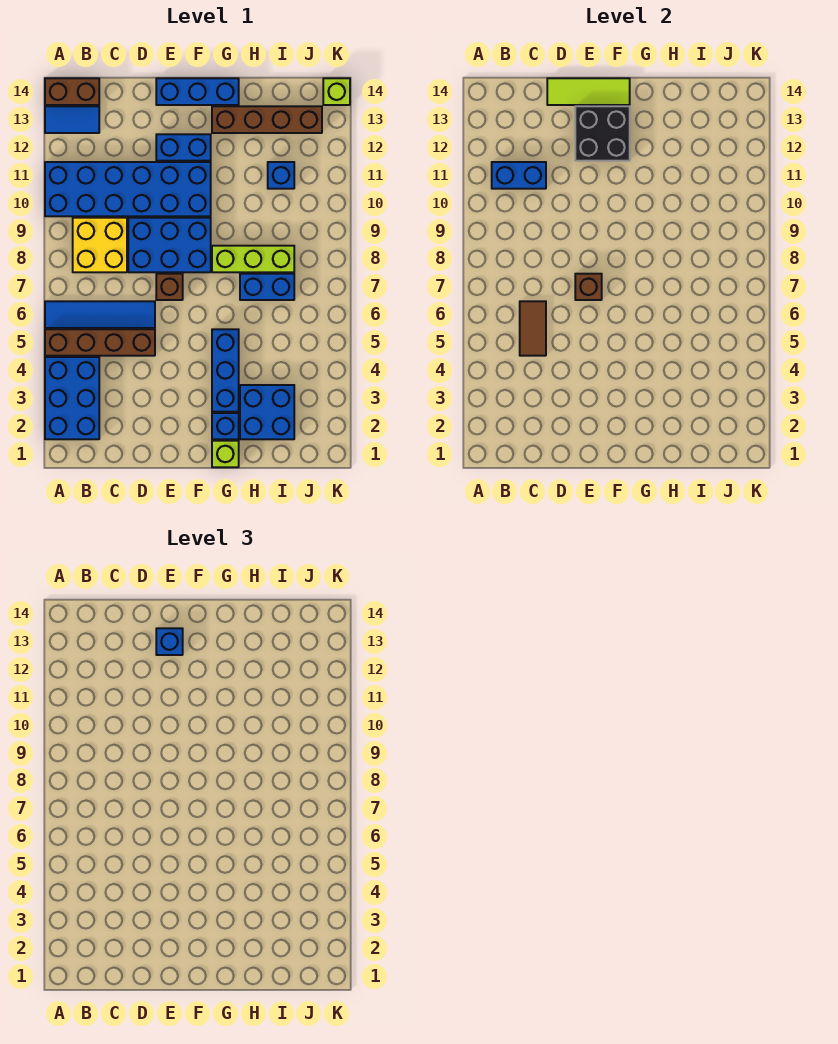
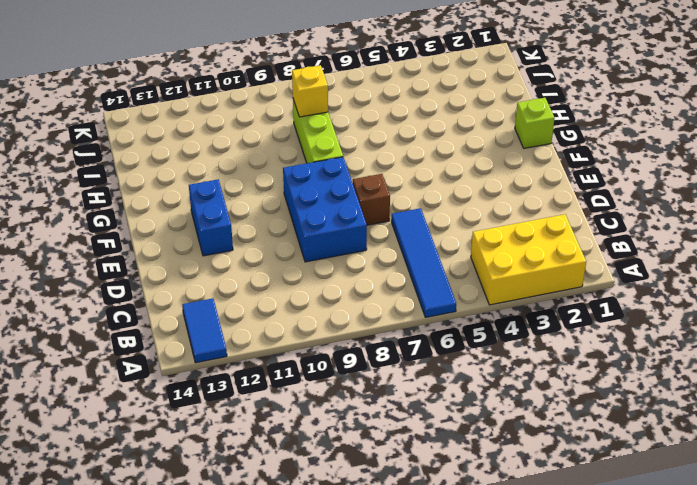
yellow 2x3 brick [471,214,586,305] -> blue 2x3 brick [45,357,99,439]
yellow 1x1 brick [292,65,328,117] -> none
none -> brown 1x4 brick [45,329,155,356]
none -> blue 2x6 brick [45,162,211,216]
none -> brown 1x2 brick [45,78,99,105]

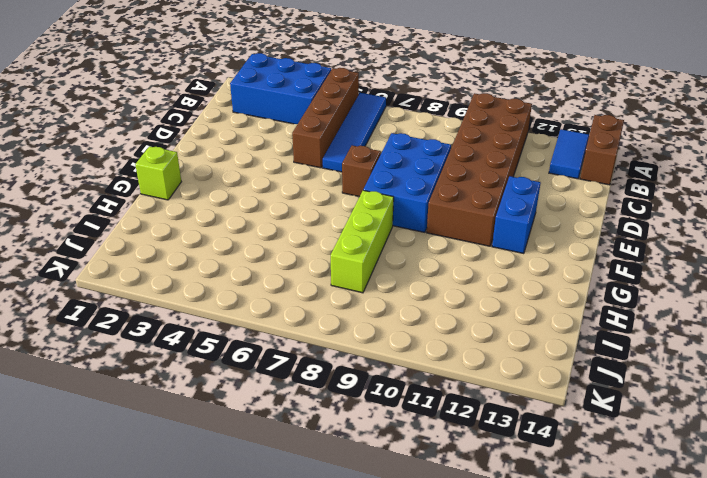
brown 2x6 brick [427,93,532,246] -> blue 2x6 brick [45,162,211,216]
none -> yellow 2x2 brick [73,218,127,272]
none -> blue 1x3 brick [156,78,239,105]
none -> blue 1x1 brick [212,413,239,439]

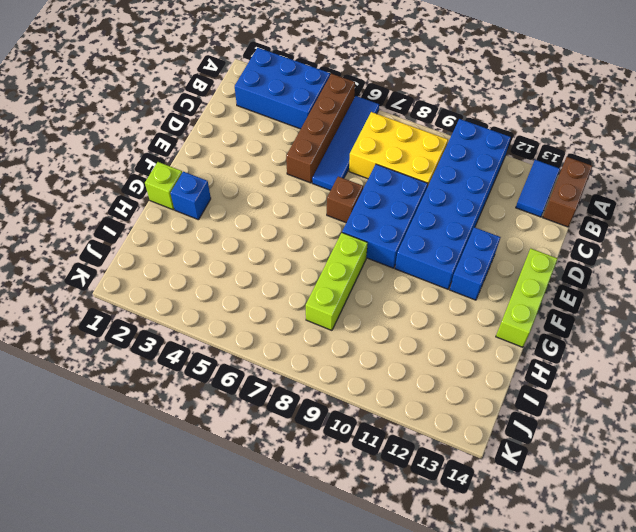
yellow 2x3 brick [349,112,448,187] -> yellow 2x2 brick [73,218,127,272]
lime 1x3 brick [496,249,558,347] -> blue 1x3 brick [156,78,239,105]
none -> blue 1x3 brick [212,329,239,412]
none -> brown 1x4 brick [212,106,322,133]
none -> blue 2x2 brick [240,385,294,439]

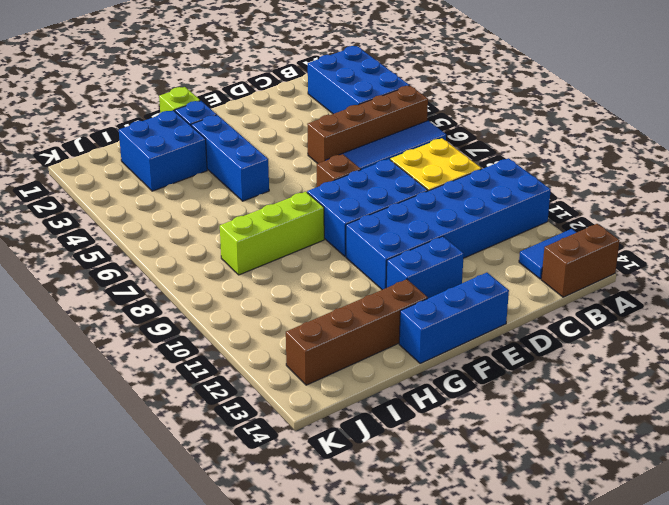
none -> blue 1x2 brick [240,274,294,300]
none -> blue 1x1 brick [268,162,294,189]
none -> lime 1x1 brick [323,78,350,105]

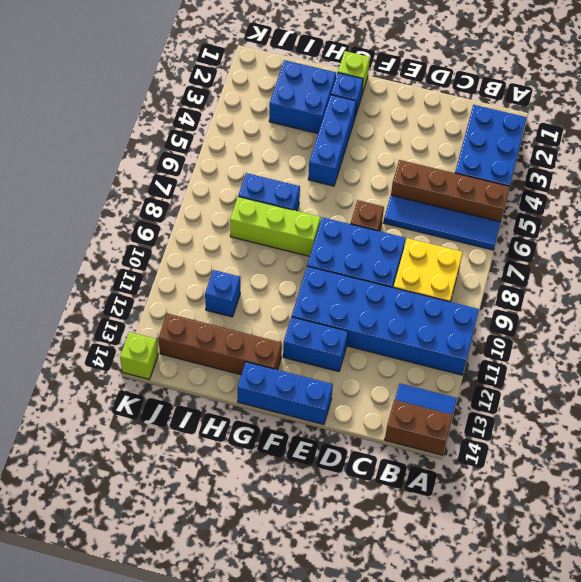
none -> blue 1x2 brick [492,162,546,189]
none -> brown 1x2 tile [520,301,546,356]
none -> lime 1x3 tile [547,78,630,105]

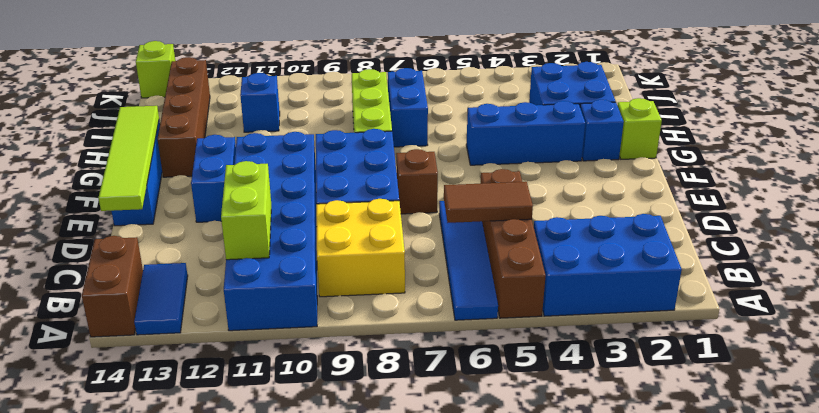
lime 1x2 brick [221,161,271,260] -> blue 1x2 brick [492,162,546,189]
lime 1x4 tile [99,106,159,211] -> lime 1x3 tile [547,78,630,105]
none -> brown 1x1 brick [575,274,602,300]
none -> black 2x2 brick [575,106,630,161]
none -> blue 1x1 brick [156,628,183,655]

